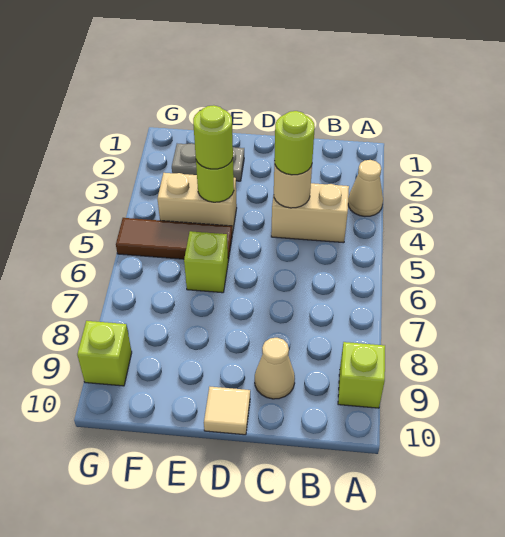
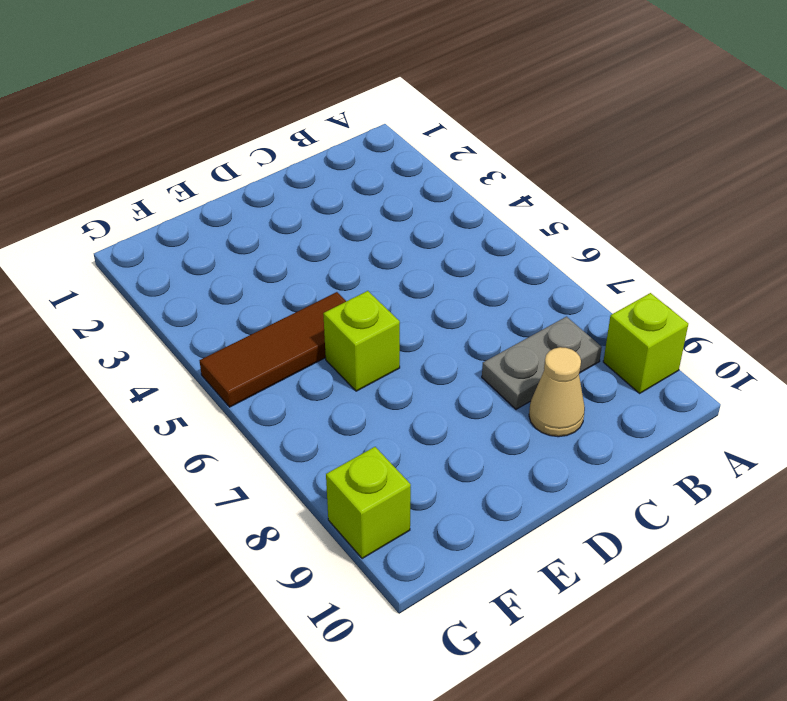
grey 1x2 plate [482,317,602,409] -> grey 1x2 plate moved to [172,143,244,181]
none -> tan 1x1 cone [348,160,383,216]
none -> tan 1x2 brick [271,183,349,243]
none -> tan 1x1 tile [204,387,250,435]

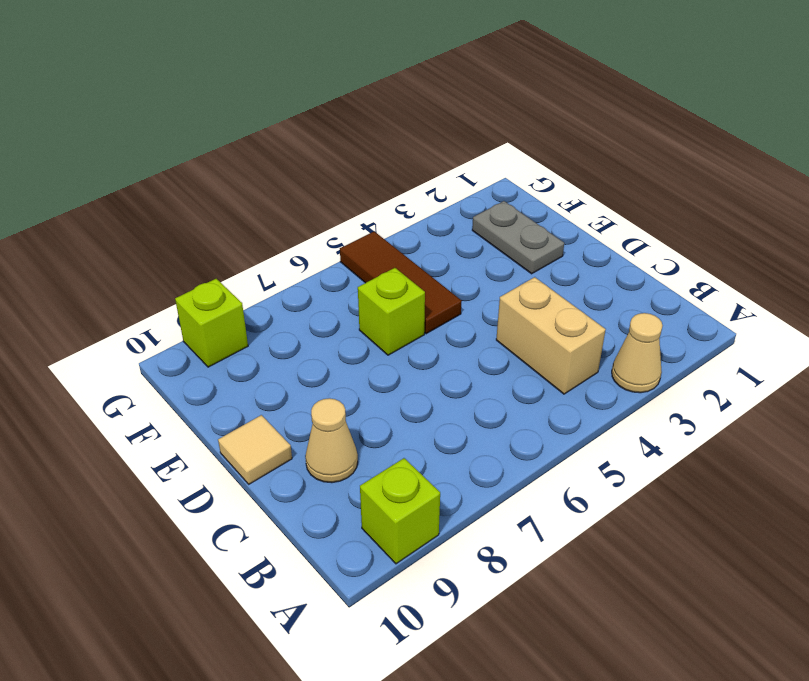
none -> tan 1x2 brick [157,173,237,234]
none -> tan 1x1 round brick [274,161,312,208]
none -> lime 1x1 round brick [196,159,234,202]

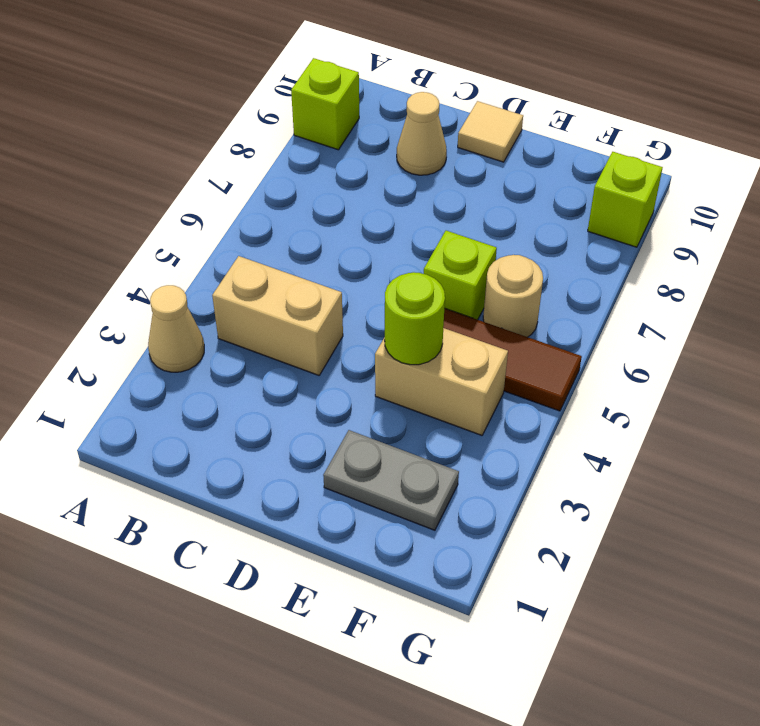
tan 1x1 round brick [483,255,543,337] -> tan 1x1 round brick moved to [274,161,312,208]
none -> lime 1x1 round brick [274,111,315,175]
none -> lime 1x1 round brick [193,105,233,169]

